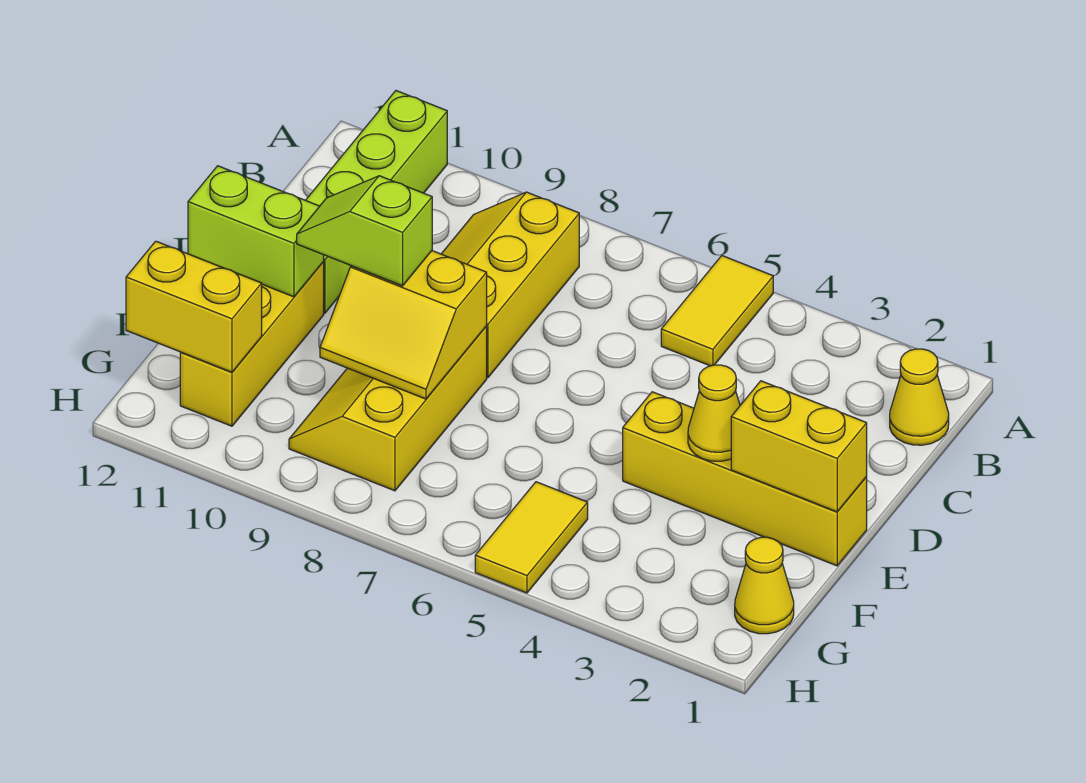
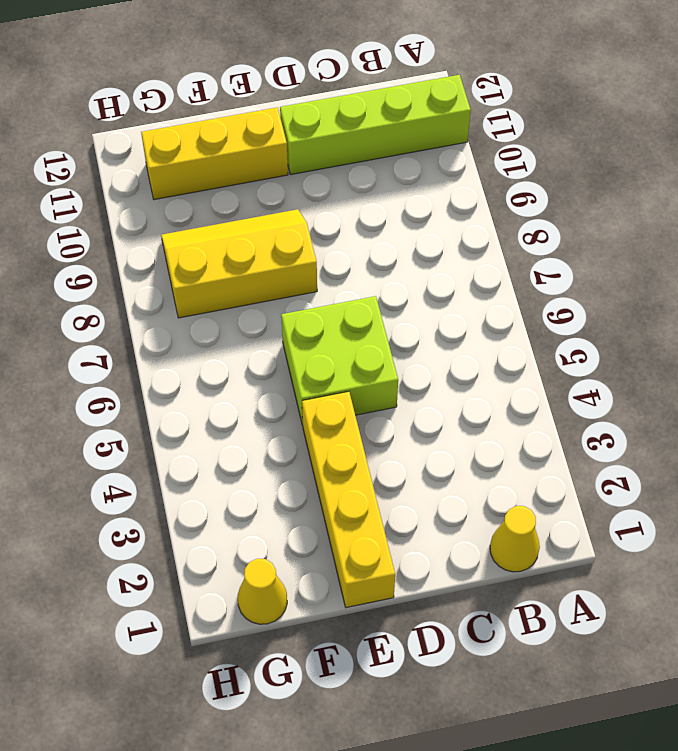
lime 2x2 brick [281,296,398,425] -> none
none -> yellow 1x2 tile [661,256,773,366]
none -> yellow 2x3 slope [442,192,579,378]
none -> yellow 1x2 tile [475,482,588,593]

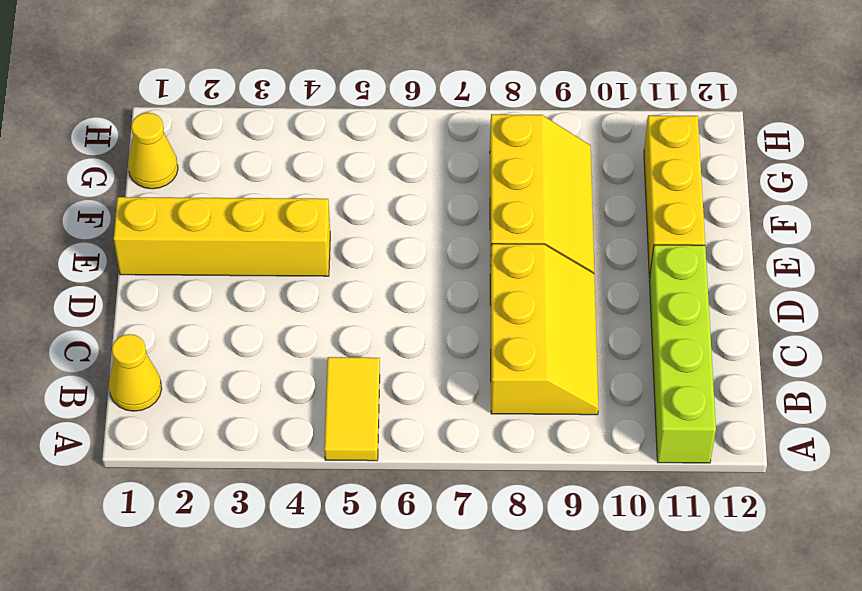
none -> yellow 1x2 tile [475,482,588,593]
none -> yellow 1x2 brick [731,381,867,512]
none -> yellow 1x1 cone [688,365,740,461]

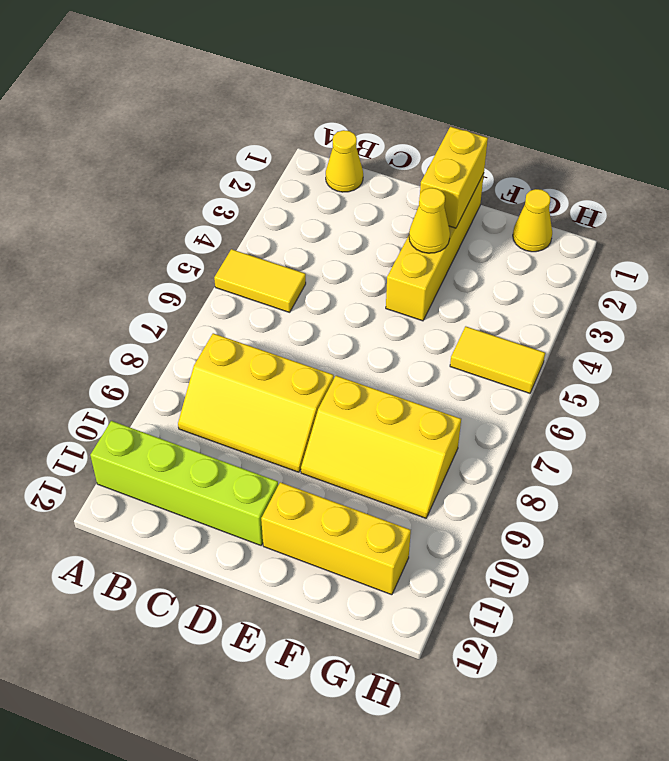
none -> yellow 2x2 slope [320,251,487,399]
none -> lime 1x2 brick [188,166,324,297]
none -> yellow 1x2 brick [126,241,262,372]

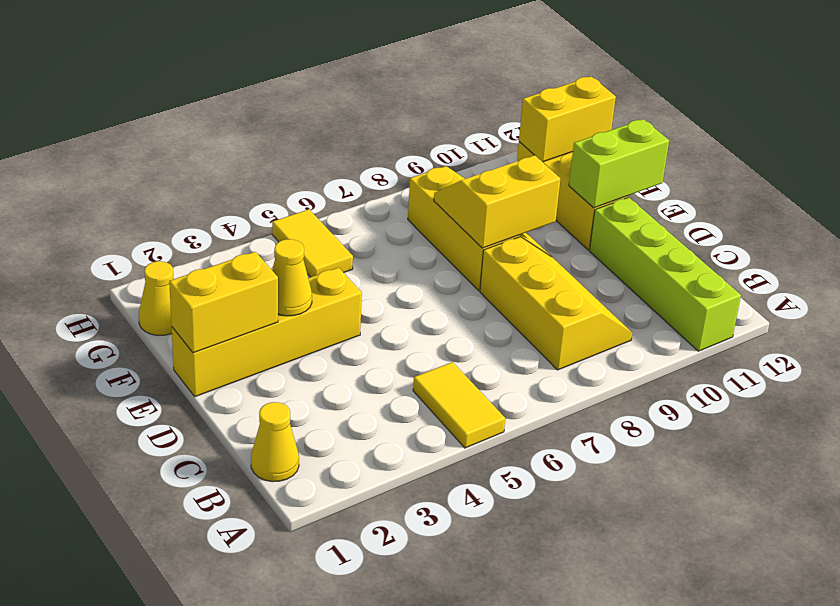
none -> lime 1x2 slope [297,176,432,286]

